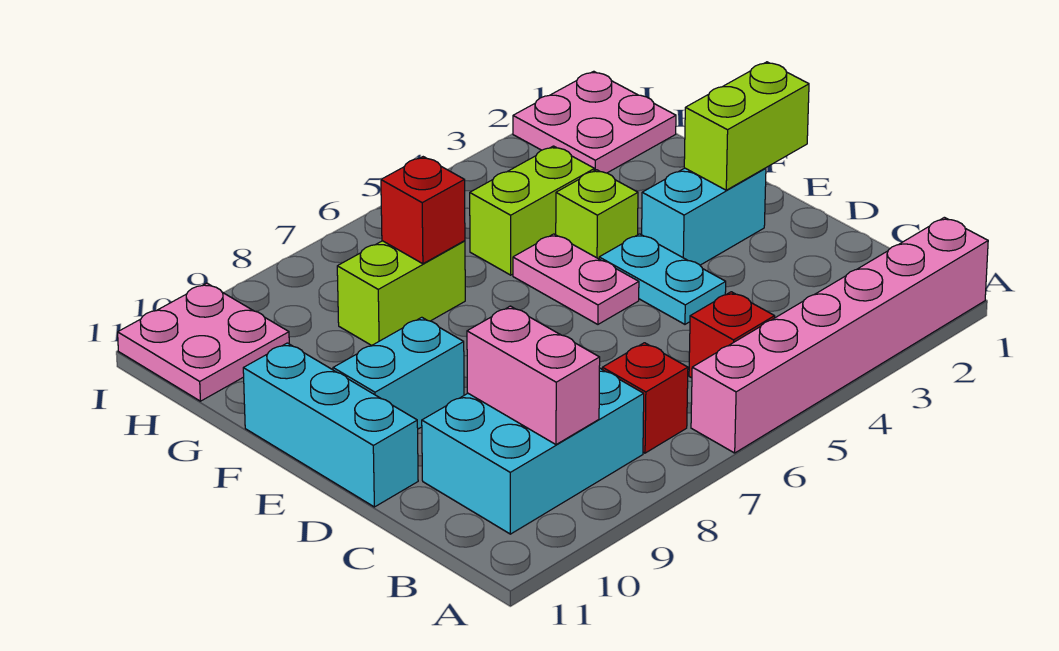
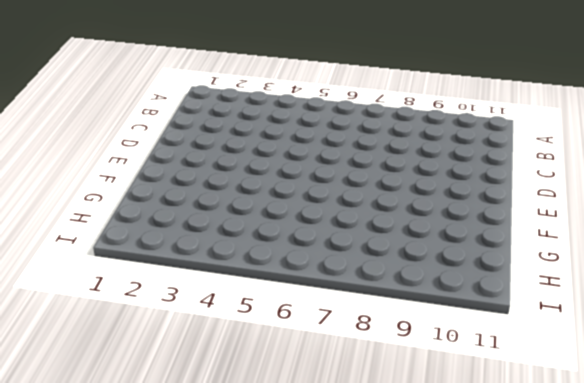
none -> pink 1x6 brick [691,217,988,453]
none -> red 1x1 brick [689,292,775,378]
none -> red 1x1 brick [602,343,688,453]

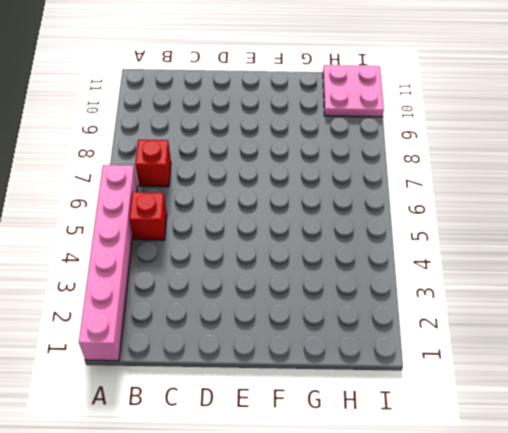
none -> cyan 2x3 brick [422,368,644,534]
none -> cyan 1x2 plate [599,234,726,324]
none -> cyan 1x3 brick [243,343,418,507]

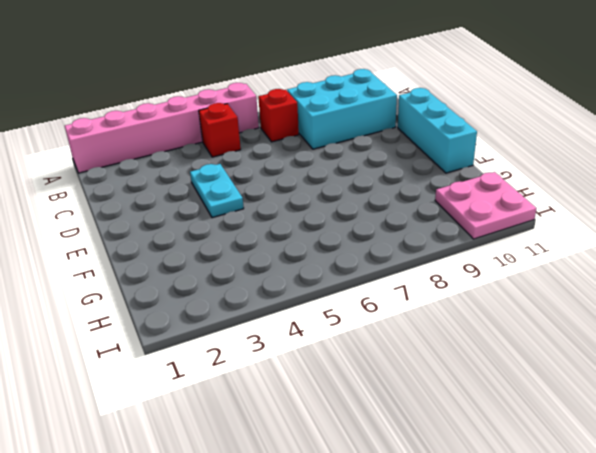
none -> cyan 1x2 brick [642,168,766,265]
none -> pink 1x2 plate [513,234,639,324]
none -> cyan 1x2 brick [333,317,464,429]

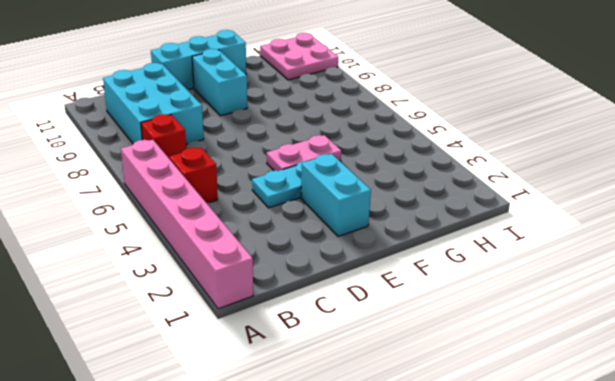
none -> lime 1x1 brick [556,170,638,259]
none -> lime 1x2 brick [470,146,594,275]
none -> lime 1x2 brick [337,241,465,346]

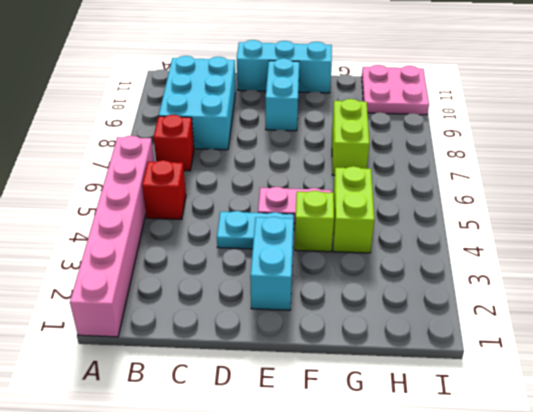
none -> pink 2x2 plate [513,71,676,173]
none -> pink 1x2 brick [467,306,600,445]
none -> lime 1x2 brick [684,62,809,190]

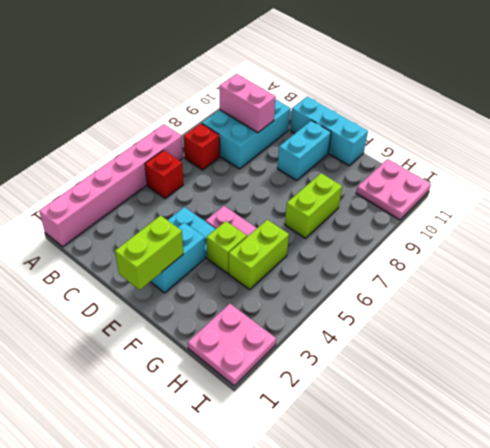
none -> red 1x1 brick [381,157,465,264]

